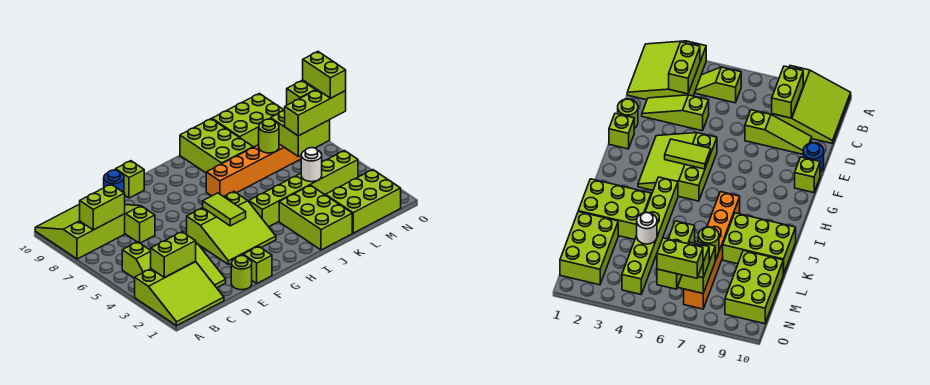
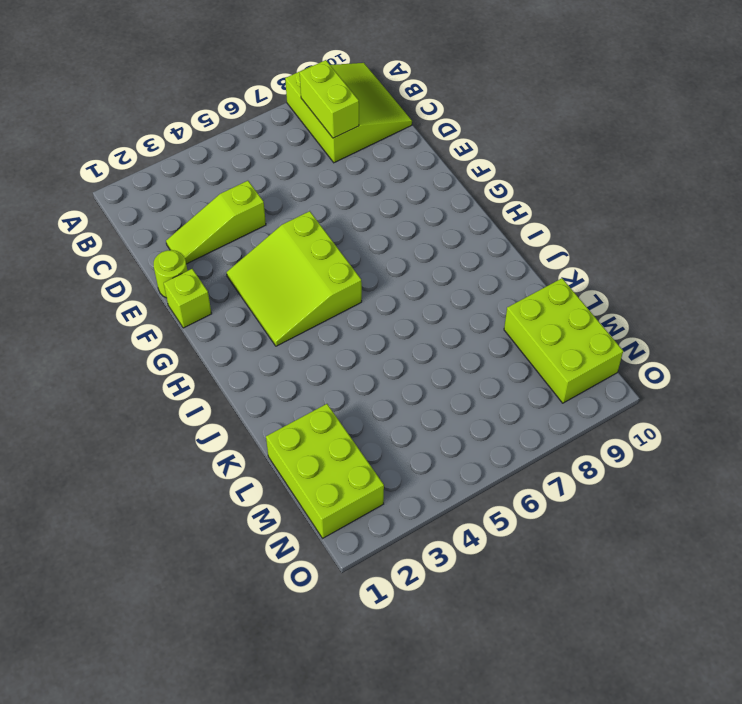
none -> lime 3x3 slope [135,261,224,326]
none -> lime 1x2 slope [122,242,151,278]
none -> lime 1x3 slope [125,205,155,243]

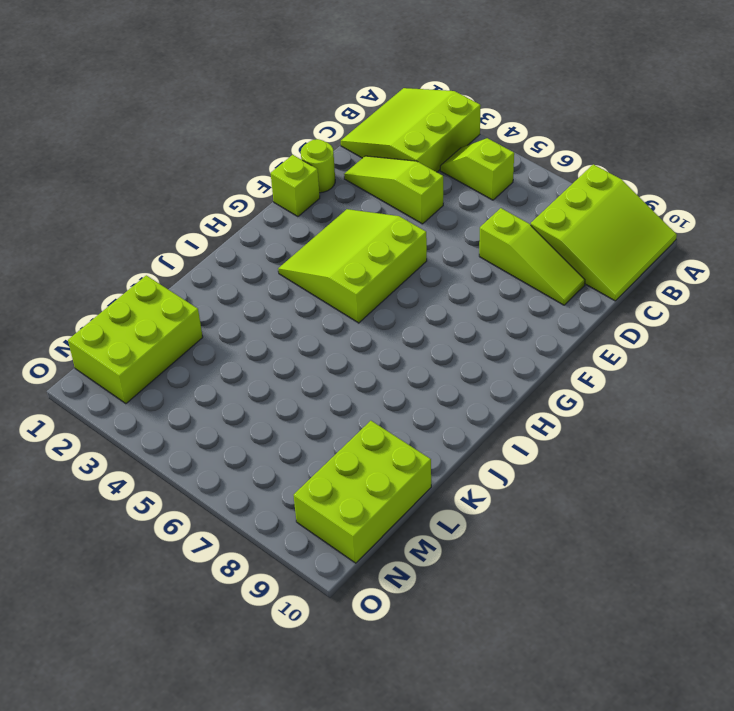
none -> blue 1x1 round brick [104,170,124,192]
none -> lime 1x1 brick [116,161,144,198]
none -> lime 1x6 brick [249,151,358,227]

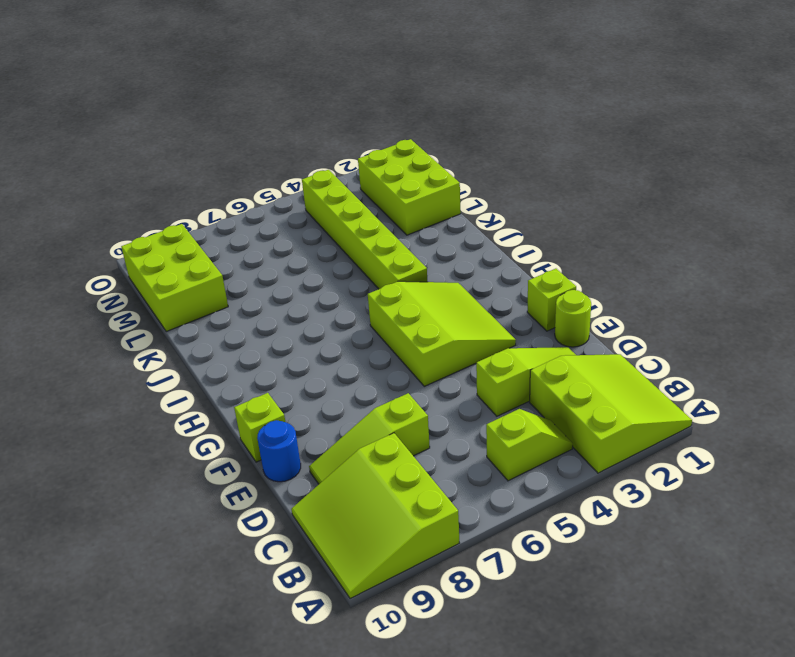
none -> orange 1x6 brick [206,144,301,197]
none -> lime 2x3 brick [279,185,352,250]
none -> lime 2x3 brick [180,119,253,173]

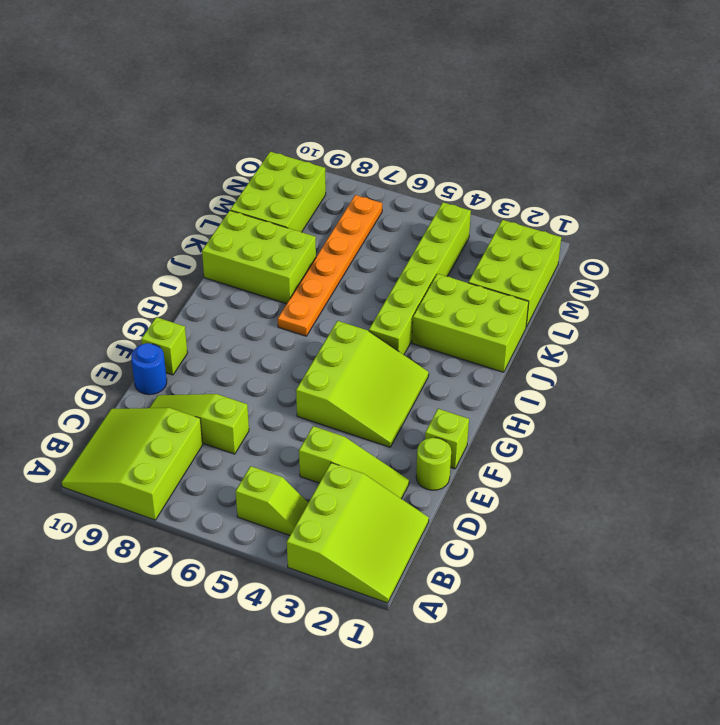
orange 1x6 plate [278,195,382,336] -> orange 1x6 brick [206,144,301,197]
none -> lime 1x2 brick [151,232,196,277]
none -> lime 1x2 brick [80,184,125,230]
none -> lime 1x2 tile [203,193,246,226]

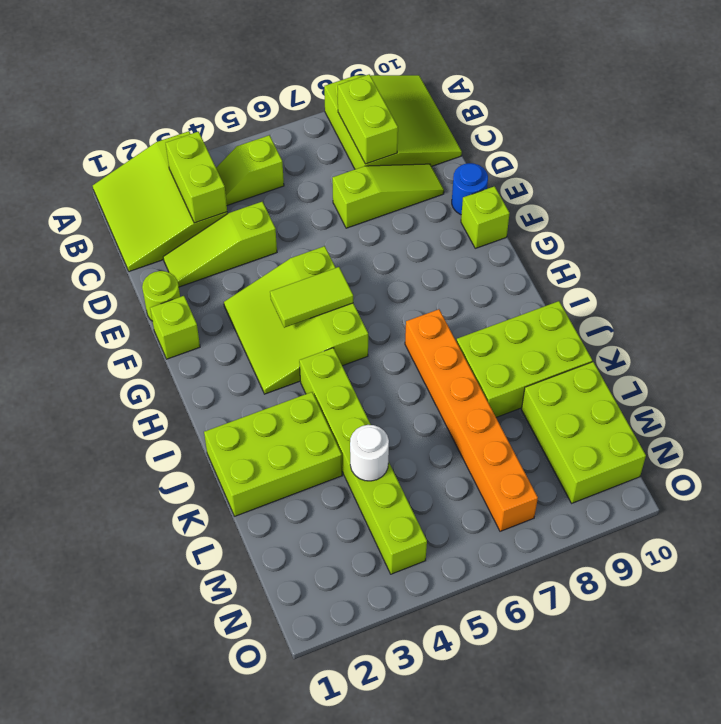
none -> lime 2x3 brick [326,170,401,233]
none -> lime 1x1 round brick [259,119,279,153]
none -> lime 2x2 brick [271,111,330,156]

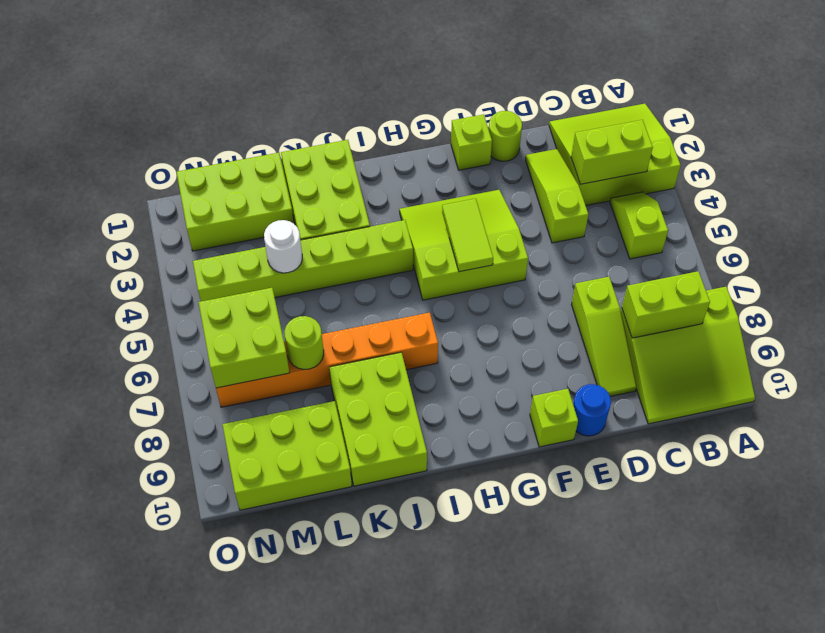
none -> lime 1x3 brick [284,90,346,136]
none -> lime 1x1 brick [287,81,315,105]
none -> lime 1x2 brick [303,52,346,98]

